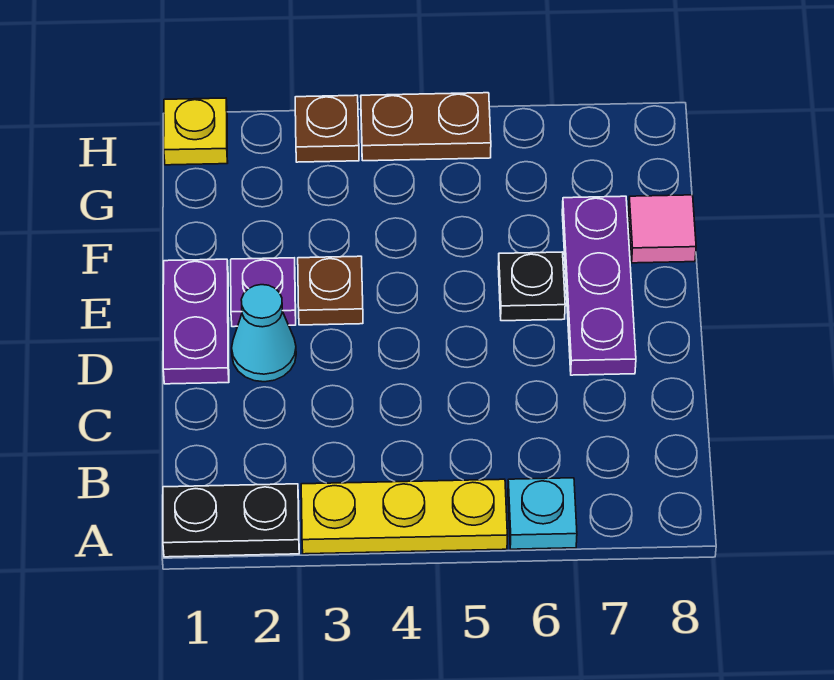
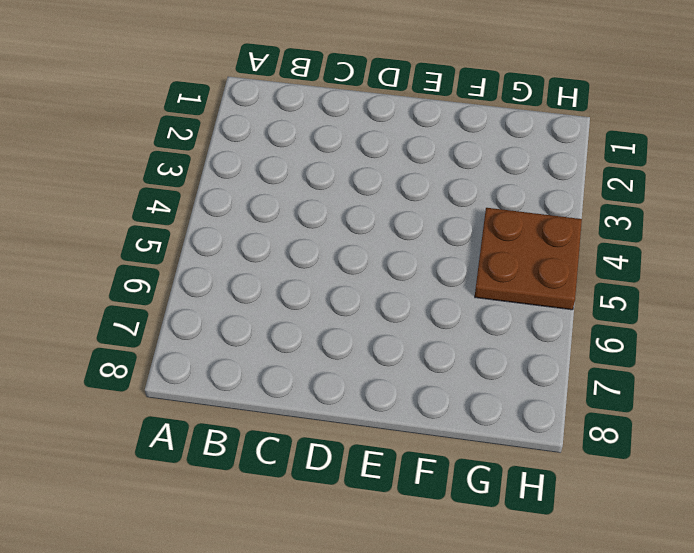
brown 2x2 plate [475,208,582,310] -> brown 1x2 plate [361,93,491,161]
none -> black 1x2 plate [163,484,299,557]
none -> yellow 1x3 plate [301,479,507,554]
none -> cyan 1x1 plate [508,478,577,549]

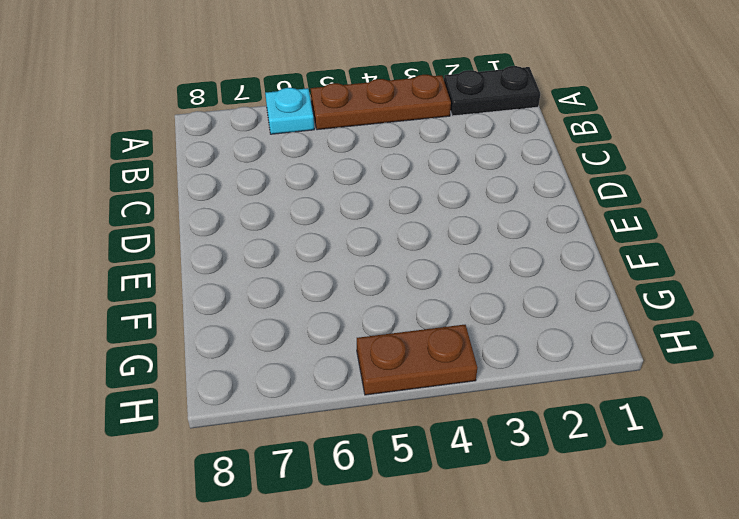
brown 1x3 plate [311,75,451,130] -> yellow 1x3 plate [301,479,507,554]
none -> purple 1x2 plate [163,259,229,384]
none -> cyan 1x1 cone [232,285,296,382]
none -> purple 1x3 plate [562,196,636,375]

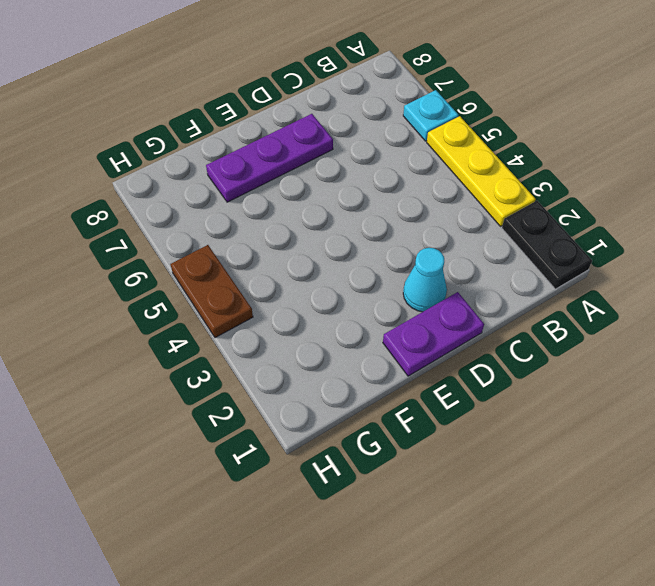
none -> purple 1x1 plate [231,258,296,327]
none -> brown 1x1 plate [298,256,363,325]
none -> black 1x1 plate [498,252,565,321]

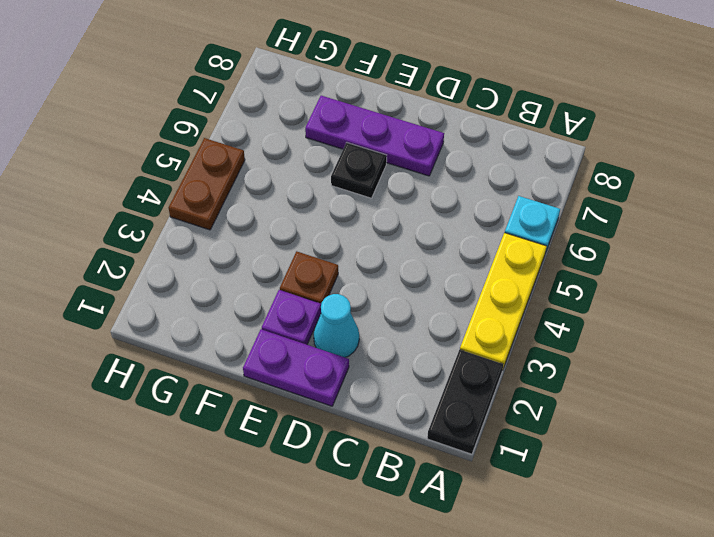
none -> pink 1x1 tile [629,195,696,263]
none -> yellow 1x1 plate [164,98,228,165]
none -> brown 1x1 plate [295,95,359,162]

